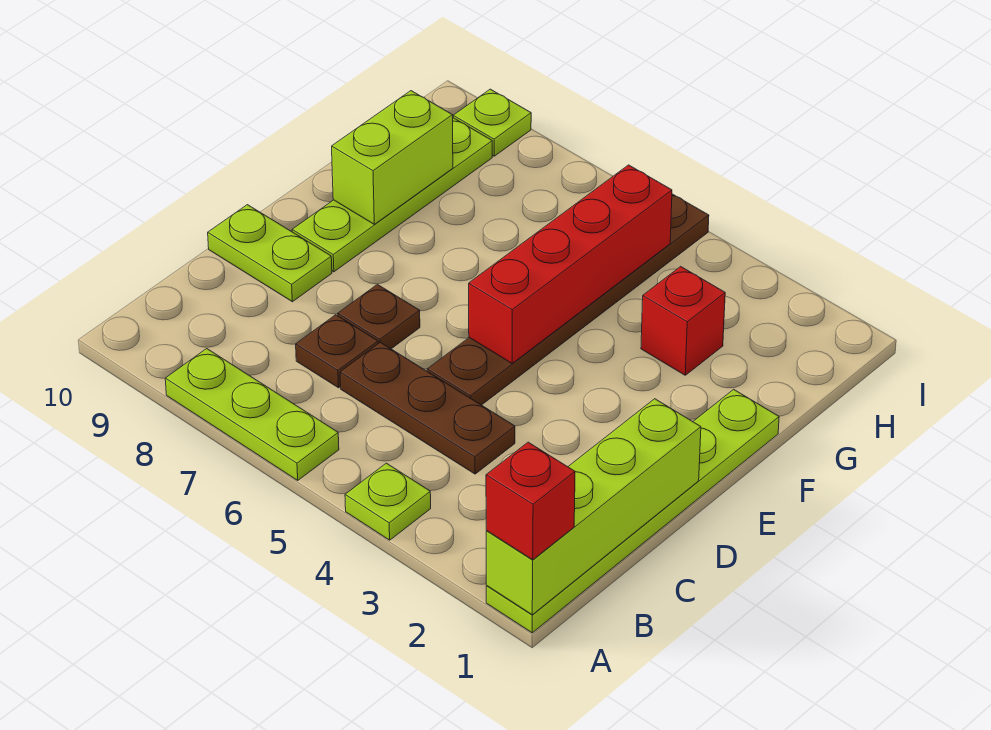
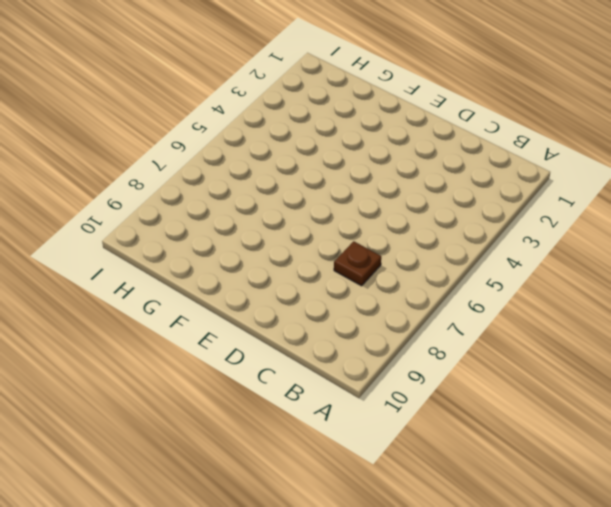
none -> lime 1x6 plate [486,389,779,633]
none -> lime 1x1 plate [345,463,431,540]
none -> lime 1x3 plate [165,349,339,480]

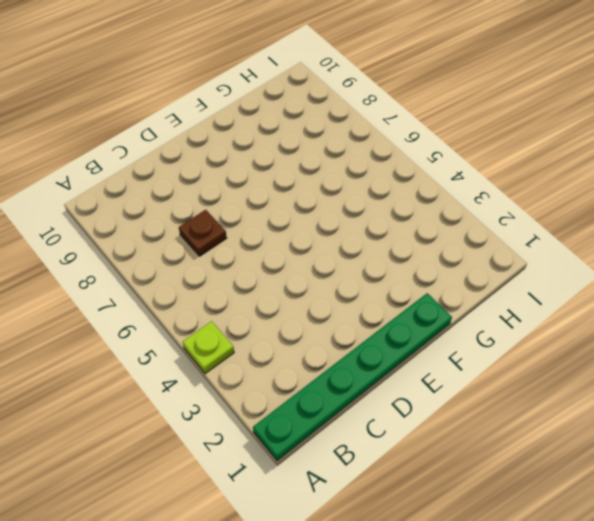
green 1x6 plate [253,293,452,461] -> lime 1x6 plate [486,389,779,633]
none -> lime 1x3 plate [165,349,339,480]
none -> brown 1x3 plate [340,342,515,474]
none -> brown 1x6 plate [427,194,709,405]

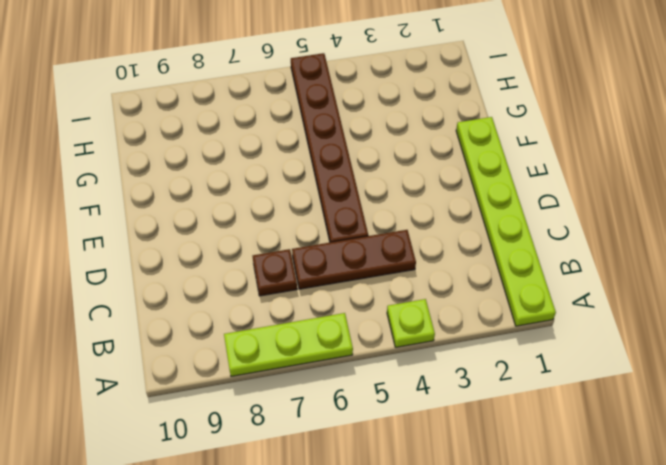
none -> brown 1x1 plate [338,284,420,349]
none -> lime 1x2 plate [208,205,332,302]
none -> lime 1x4 plate [292,118,492,272]

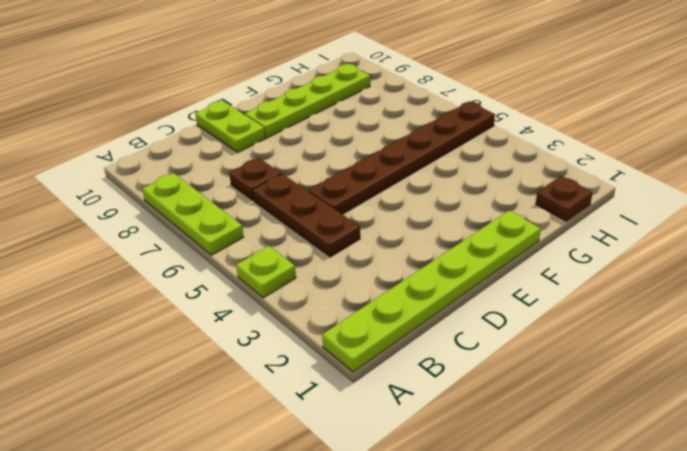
brown 1x1 plate [536,176,592,221] -> brown 1x1 plate moved to [338,284,420,349]
none -> red 1x1 brick [641,266,725,375]
none -> lime 1x1 plate [453,89,531,156]
none -> lime 1x4 brick [486,399,701,615]

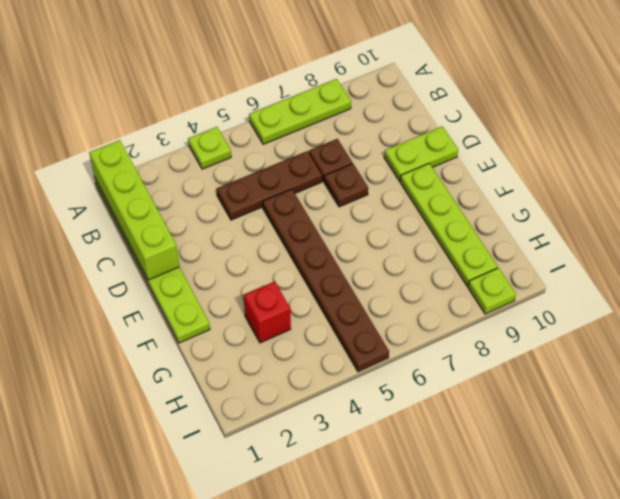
none -> red 1x4 brick [469,165,672,363]
none -> lime 1x2 brick [332,91,453,224]
none -> red 1x1 brick [486,442,575,560]

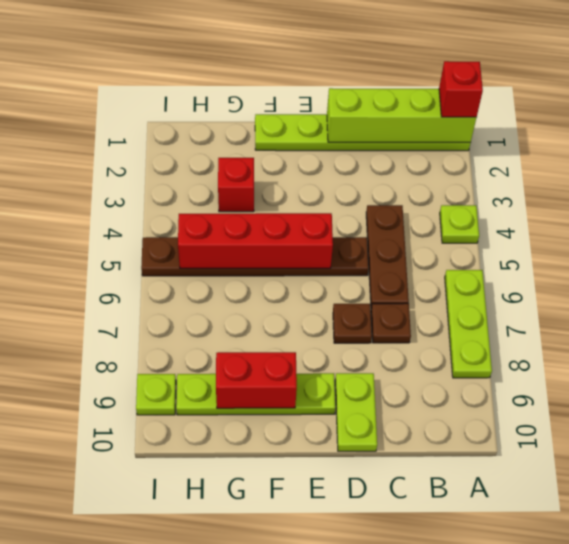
red 1x2 brick [216,352,297,408] -> lime 1x2 brick [332,91,453,224]

